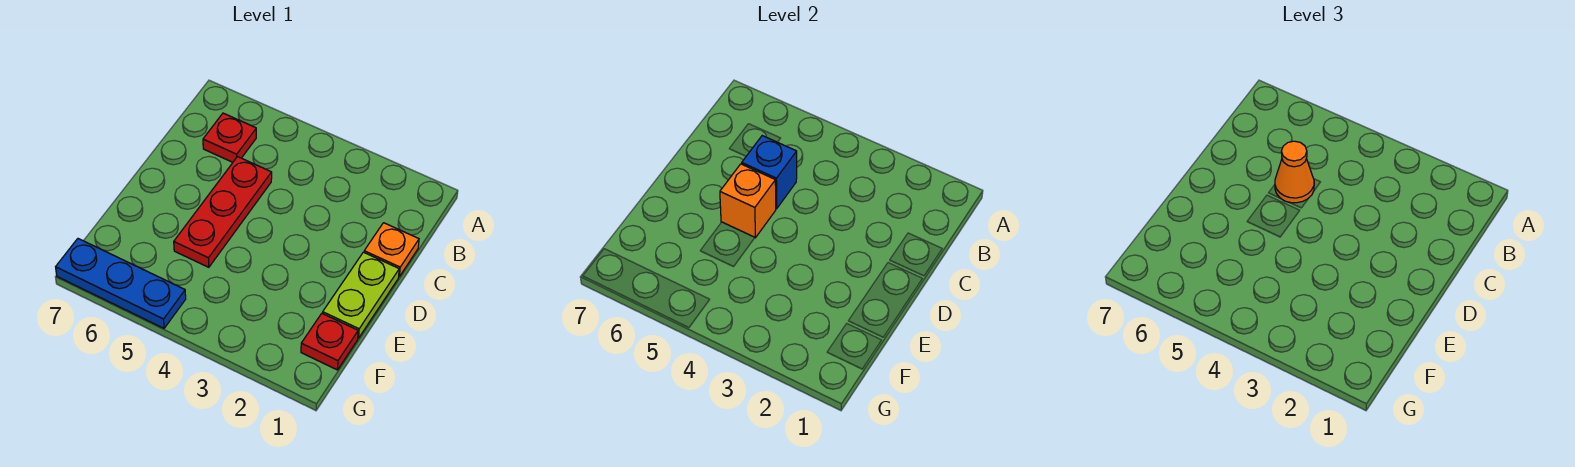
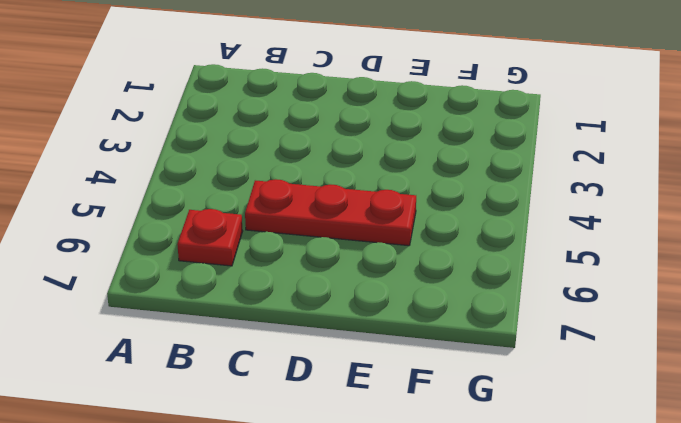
none -> orange 1x1 plate [364,223,419,276]
none -> lime 1x2 plate [323,252,399,338]

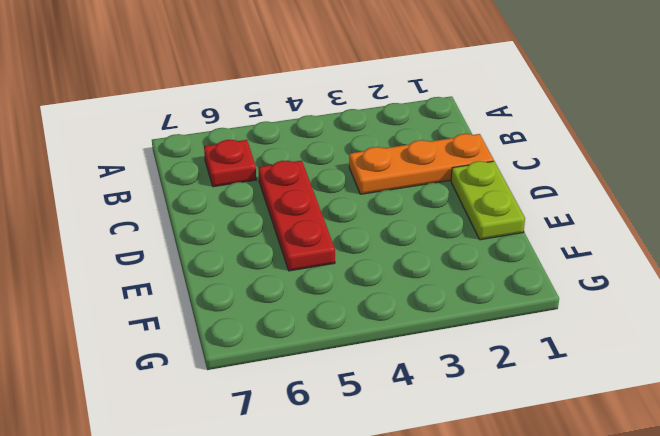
orange 1x3 plate [349,134,494,194] -> orange 1x1 plate [364,223,419,276]
none -> red 1x1 plate [301,313,358,370]
none -> blue 1x3 plate [56,239,186,328]

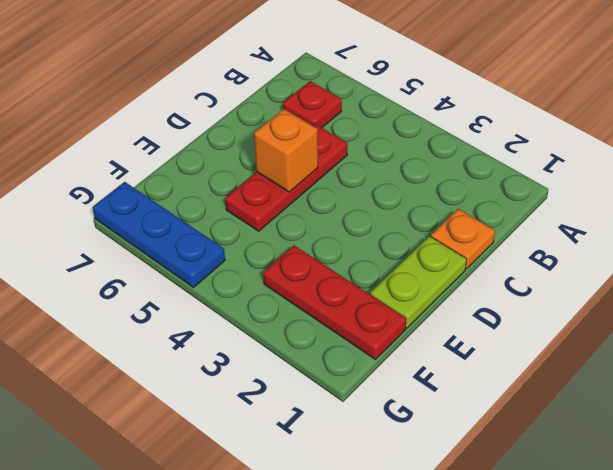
red 1x3 plate [263,245,406,359] -> red 1x1 plate [301,313,358,370]
none -> blue 1x1 brick [742,136,797,209]
none -> orange 1x1 cone [1275,141,1314,203]

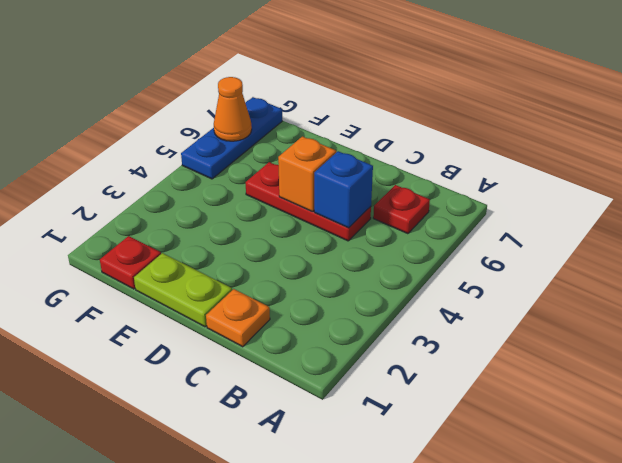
orange 1x1 cone [214,77,252,141] -> orange 1x1 cone moved to [1275,141,1314,203]

